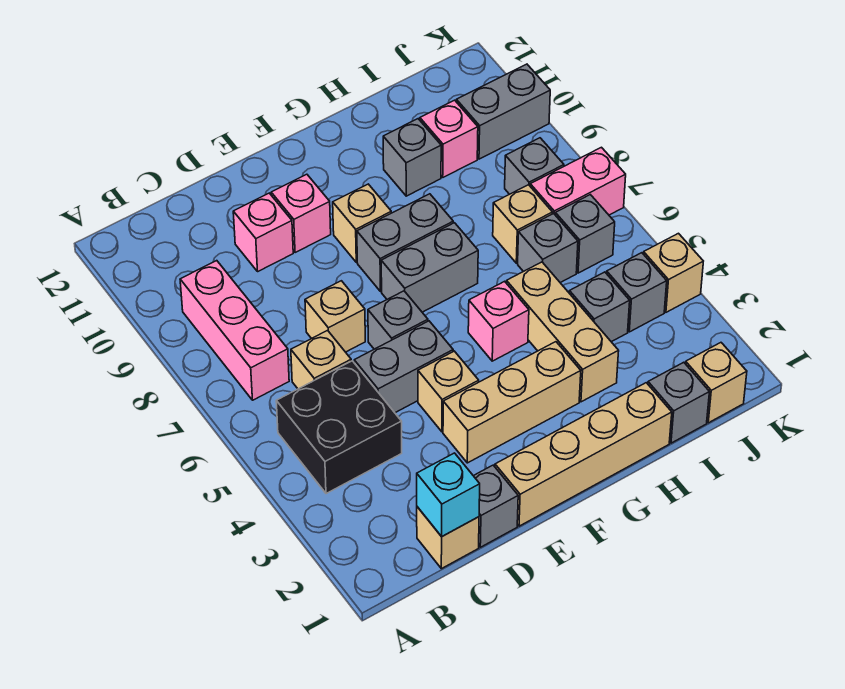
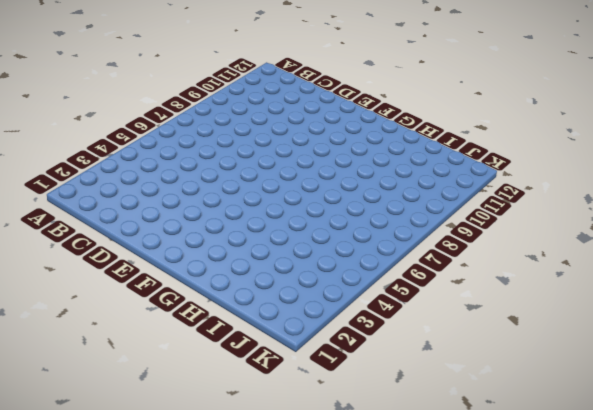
none -> black 2x2 brick [276,361,402,494]
none -> pink 1x3 brick [180,261,289,400]
none -> tan 1x1 brick [417,507,479,569]
none -> tan 1x1 brick [291,330,351,389]

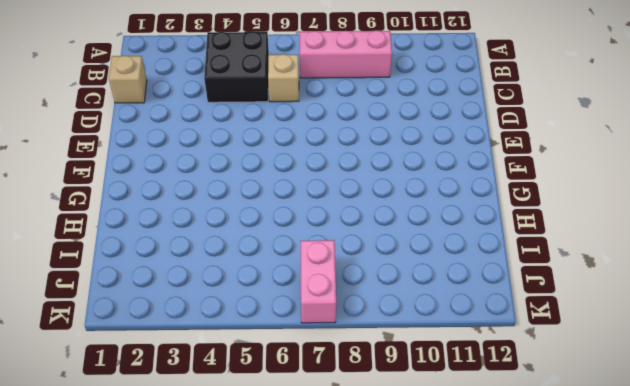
none -> grey 1x1 brick [474,465,518,547]
none -> grey 1x2 brick [354,321,453,413]
none -> tan 1x1 brick [305,281,365,352]
none -> pink 1x1 brick [233,193,293,271]

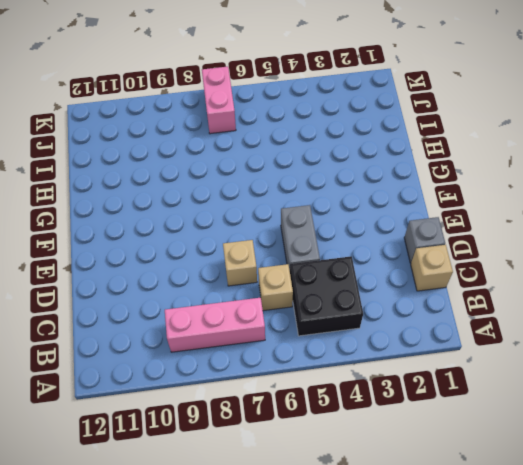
none -> pink 1x1 brick [233,193,293,271]
none -> tan 1x4 brick [495,383,672,526]
none -> tan 1x3 brick [443,342,581,463]
none -> tan 1x1 brick [418,351,479,432]

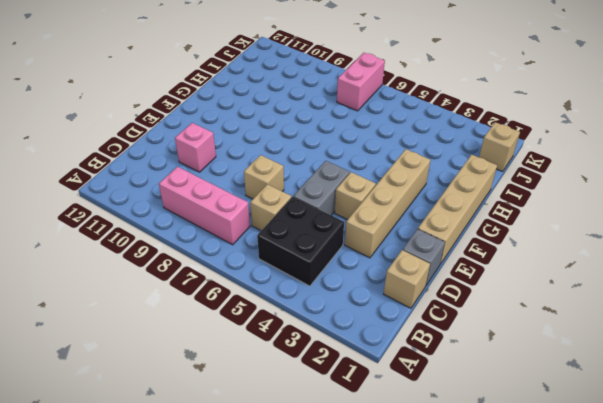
tan 1x4 brick [345,149,430,258] -> tan 1x3 brick [443,342,581,463]
none -> grey 1x1 brick [368,291,428,349]
none -> pink 1x1 brick [271,174,331,253]
none -> grey 1x2 brick [381,223,478,312]
none -> grey 1x2 brick [357,194,453,291]

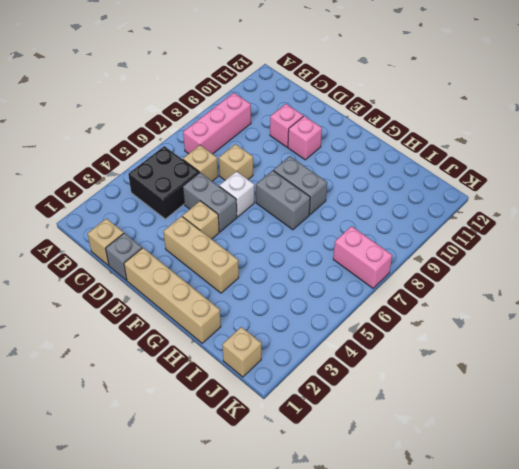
white 1x1 brick [219,171,254,217] -> grey 1x1 brick [368,291,428,349]
none -> tan 1x1 brick [333,184,391,262]
none -> pink 1x1 brick [468,281,529,361]
none -> tan 1x3 brick [506,262,619,402]
none -> grey 1x1 brick [383,119,441,196]

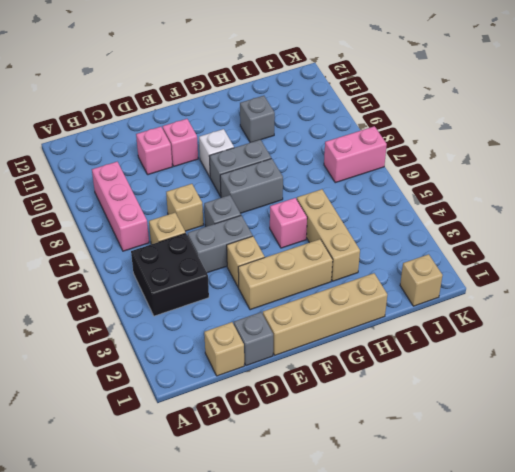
white 1x1 brick [199,129,234,177] -> tan 1x1 brick [333,184,391,262]
none -> grey 1x1 brick [648,362,709,443]
none -> grey 1x1 brick [569,272,630,342]
none -> grey 1x1 brick [518,214,578,283]
none -> tan 1x1 brick [493,185,553,263]

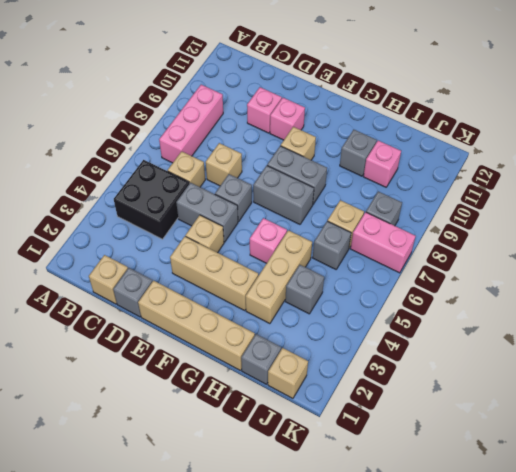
none -> grey 1x1 brick [607,253,667,332]
none -> grey 1x1 brick [555,195,615,273]
none -> grey 1x2 brick [456,64,550,159]
none -> tan 1x1 brick [644,233,703,312]

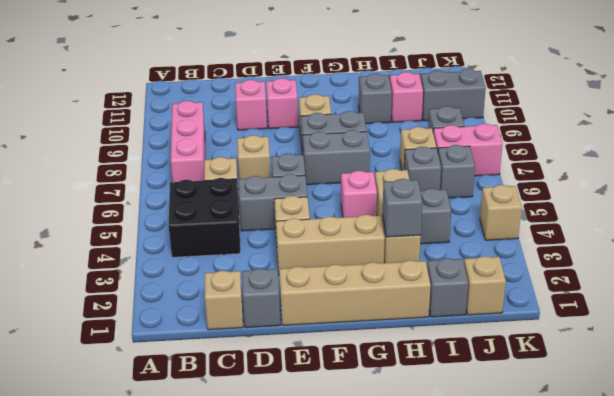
grey 1x1 brick [383,179,422,237] -> grey 1x1 brick moved to [607,253,667,332]
none -> cyan 1x1 brick [417,453,480,537]

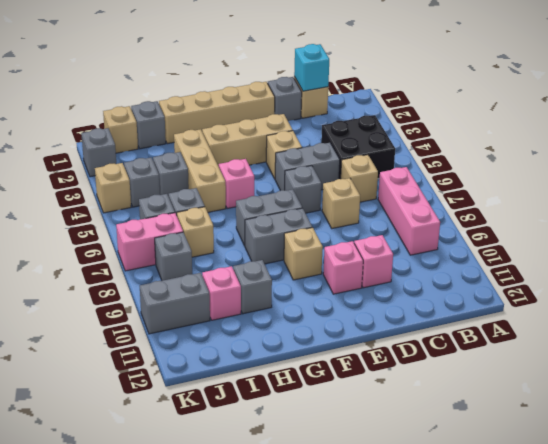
grey 1x1 brick [81,128,116,177] -> none

